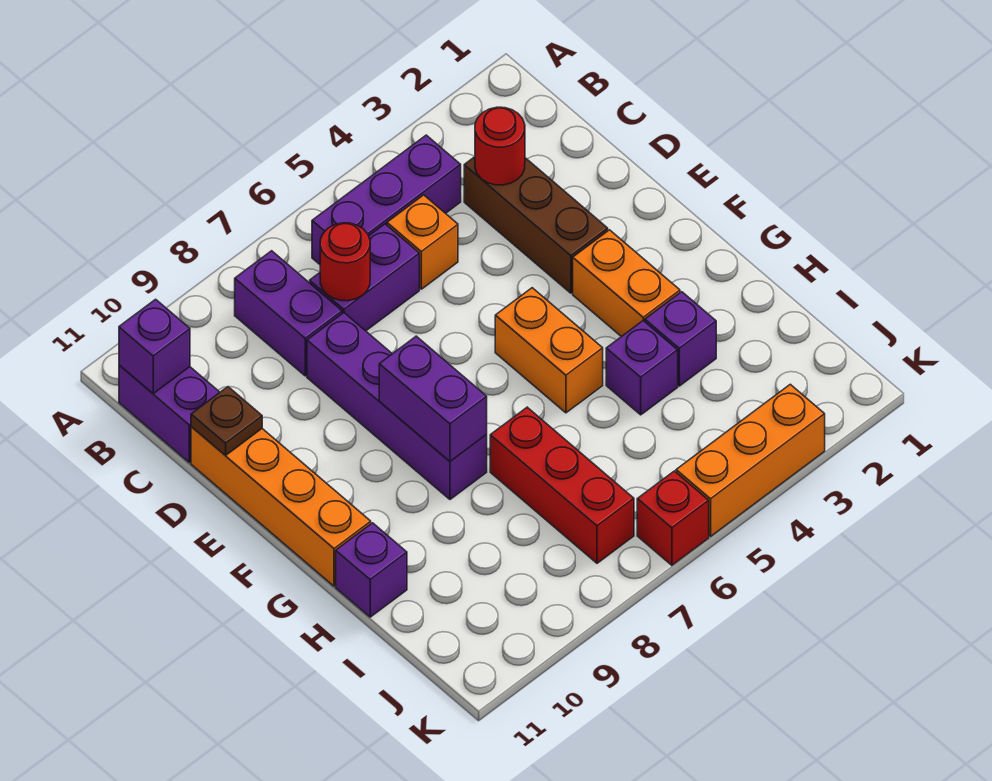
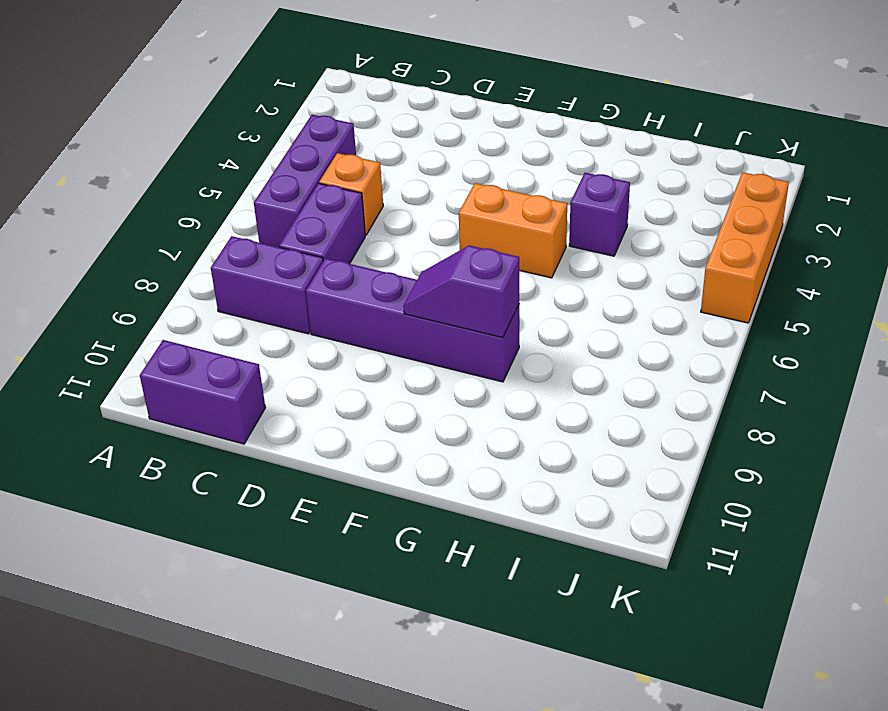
purple 1x2 slope [403,245,519,337] -> purple 1x2 brick [379,336,487,461]
none -> brown 1x3 brick [464,157,608,293]
none -> orange 1x4 brick [191,427,371,586]
none -> orange 1x2 brick [573,230,680,337]

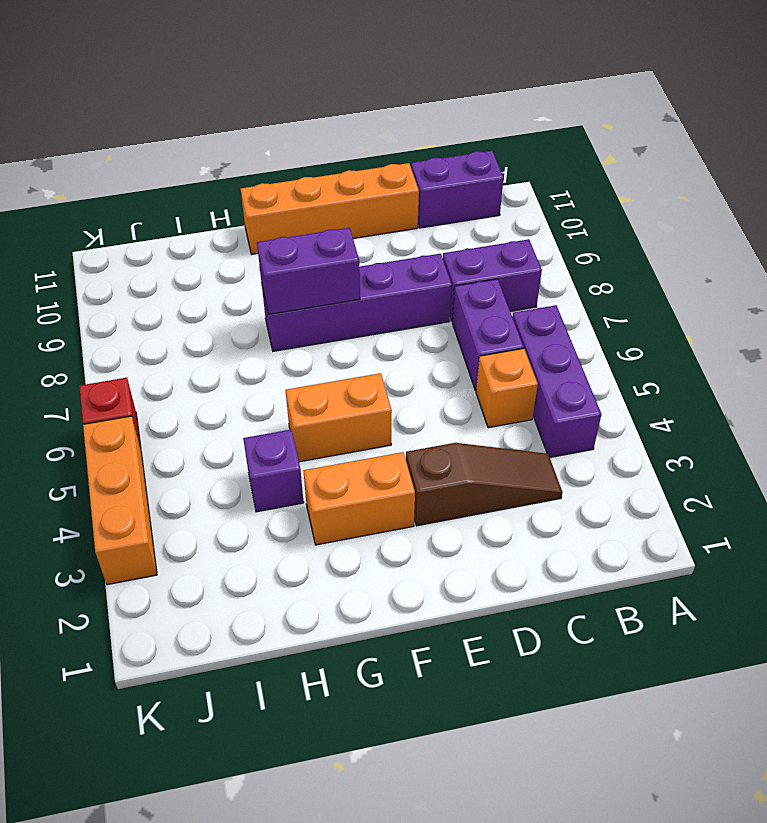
brown 1x3 slope [406,443,562,526] -> brown 1x3 brick [464,157,608,293]
none -> purple 1x1 brick [645,292,716,386]
none -> red 1x3 brick [490,407,634,563]
none -> purple 1x1 brick [336,523,407,617]

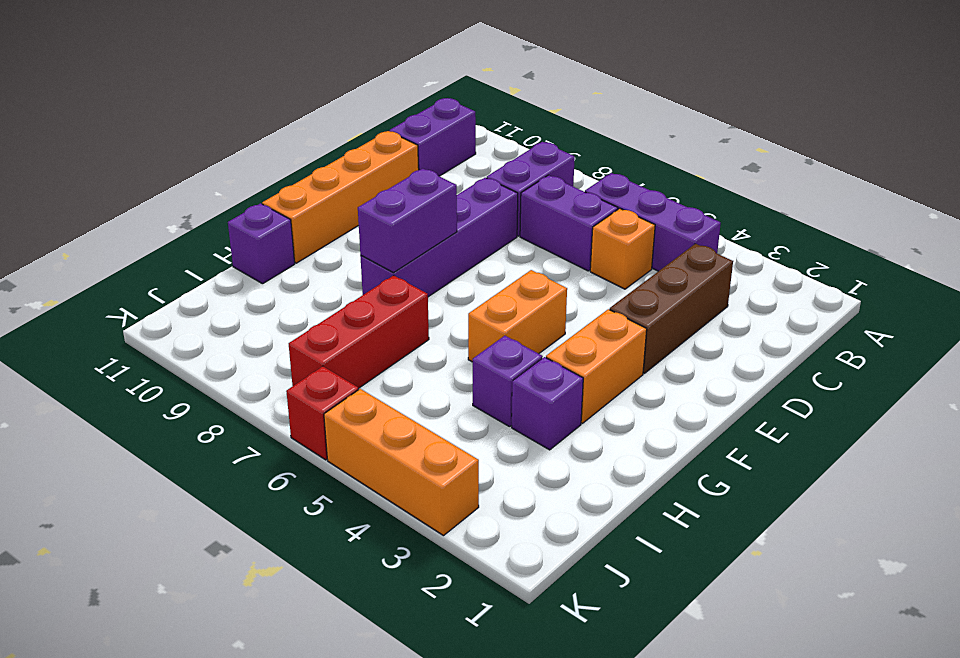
none -> purple 1x1 brick [119,299,190,393]
none -> red 1x1 round brick [475,107,525,185]
none -> red 1x1 round brick [320,223,370,301]

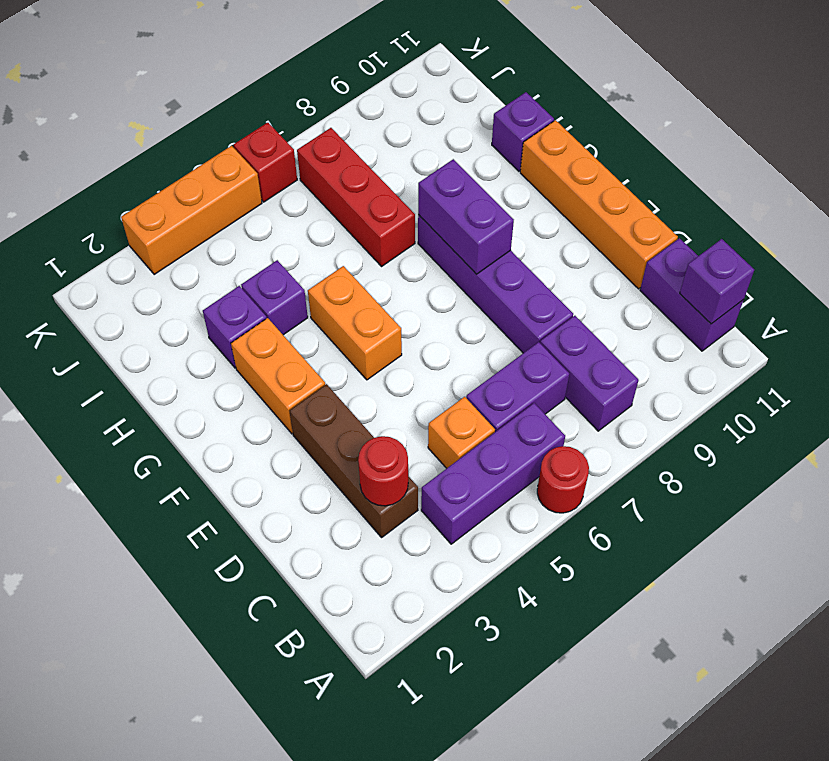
red 1x1 round brick [537,446,589,513] -> red 1x1 round brick moved to [320,223,370,301]
none -> brown 1x1 plate [191,387,262,455]

